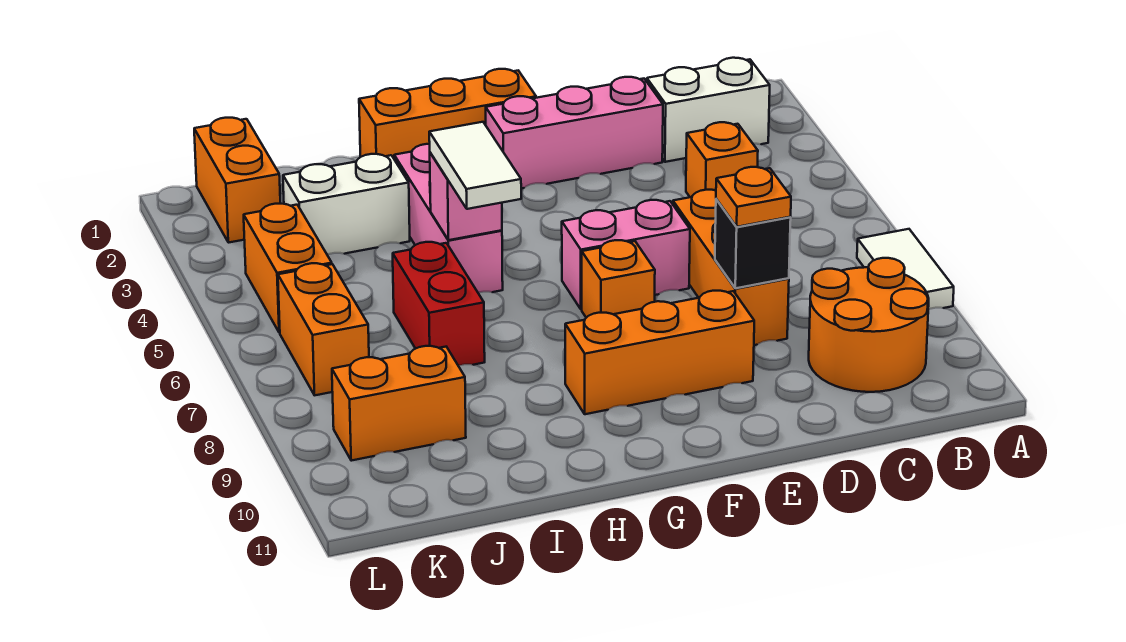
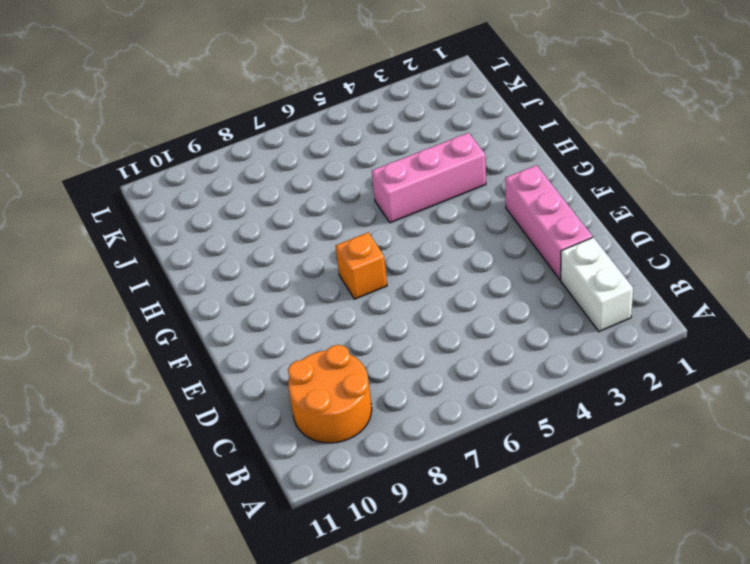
none -> white 1x2 tile [857,229,954,309]
none -> orange 1x1 brick [686,122,758,197]
none -> orange 1x3 brick [673,190,789,345]

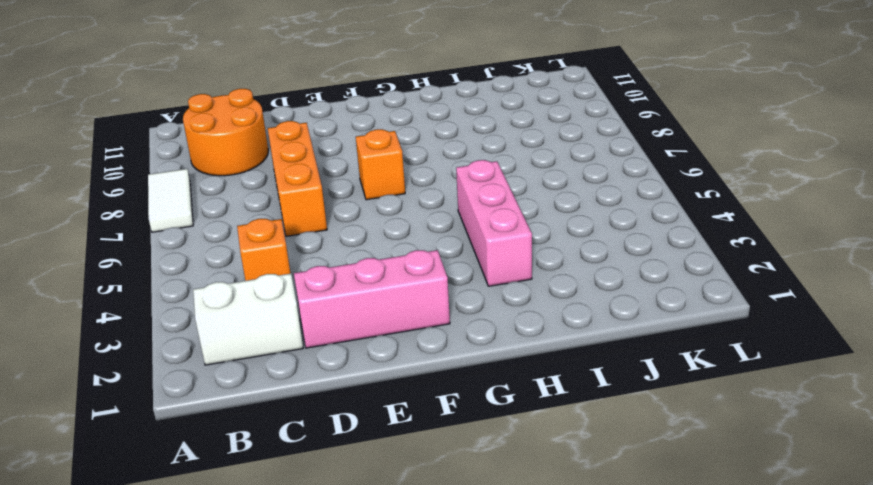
none -> pink 1x2 brick [562,200,690,309]
none -> orange 1x3 brick [565,291,754,414]
none -> orange 1x3 brick [359,69,536,158]

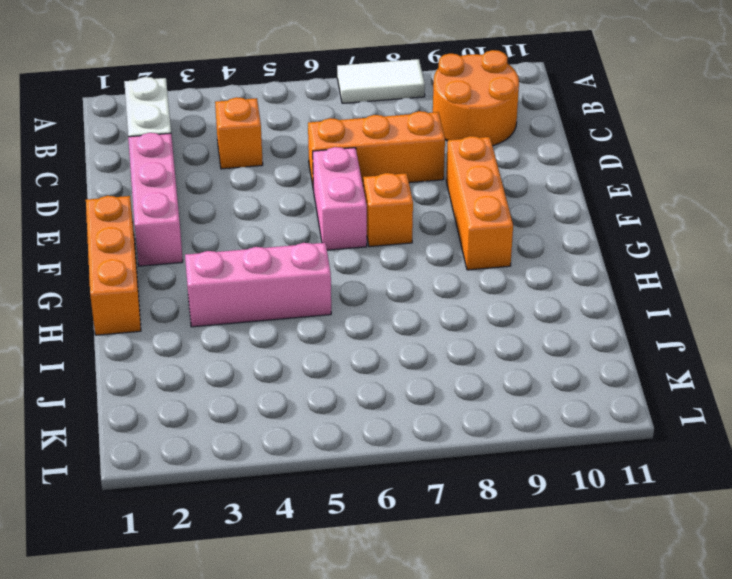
none -> white 1x2 brick [283,154,410,255]
none -> red 1x2 brick [393,242,485,366]
none -> orange 1x2 brick [332,346,466,461]

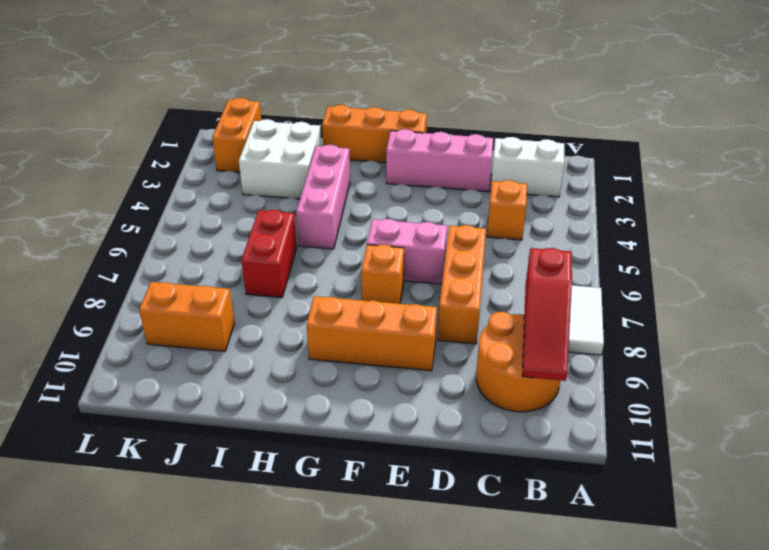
red 1x3 slope [522,248,572,381] -> none
white 2x2 brick [239,119,321,199] -> white 1x2 brick [283,154,410,255]
none -> orange 1x2 brick [244,204,332,333]
none -> orange 1x2 brick [278,263,369,395]
none -> black 1x1 brick [715,199,791,288]

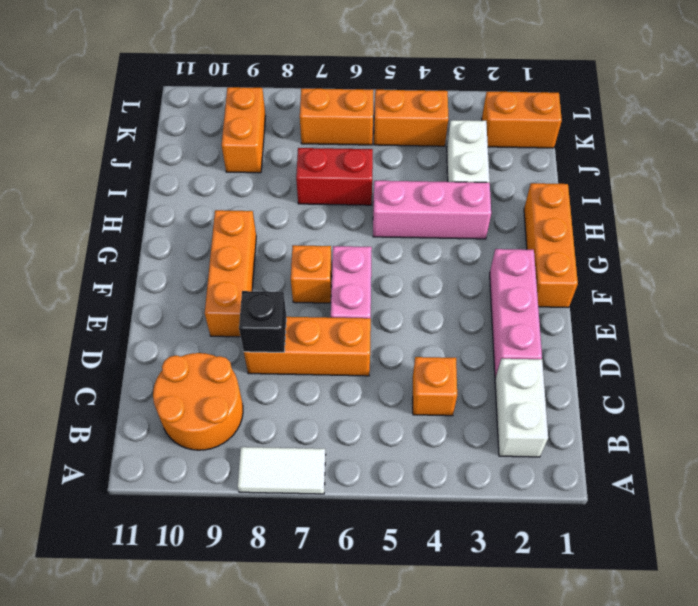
none -> pink 1x1 brick [430,153,502,240]
none -> orange 1x1 plate [716,167,791,227]
none -> white 1x2 tile [429,122,521,209]

